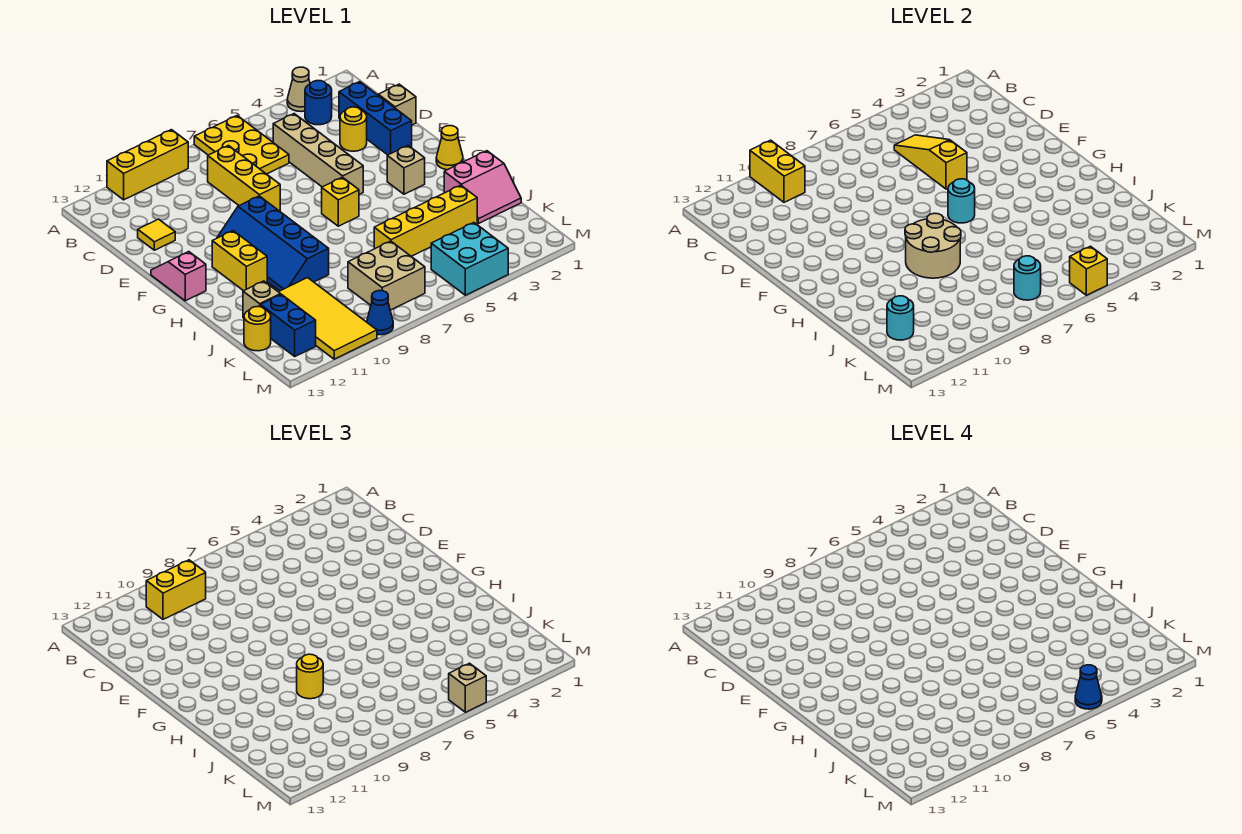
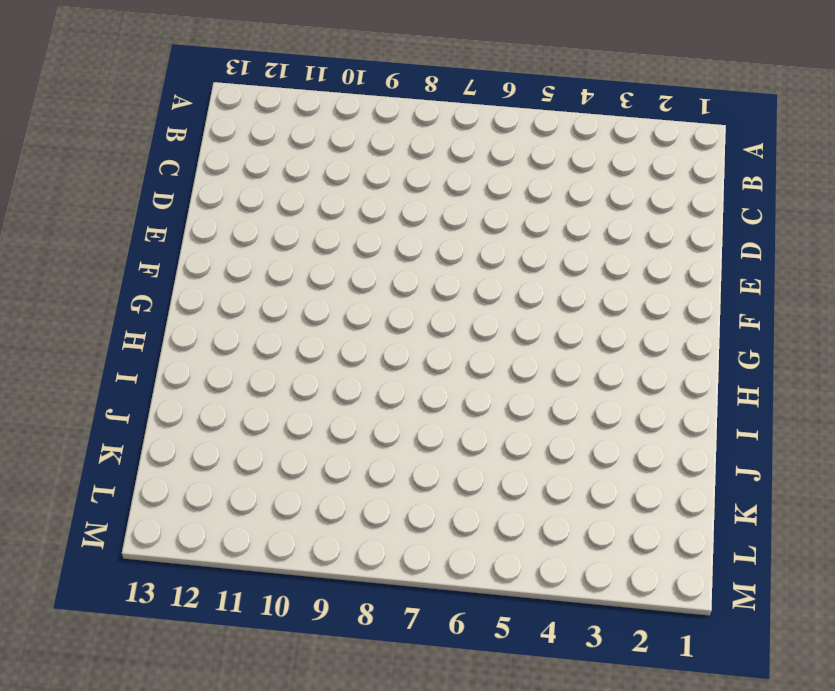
none -> tan 1x1 cone [287,67,310,112]
none -> yellow 2x3 plate [194,116,289,174]
none -> yellow 1x3 brick [107,130,188,200]
none -> blue 1x1 round brick [305,81,332,125]

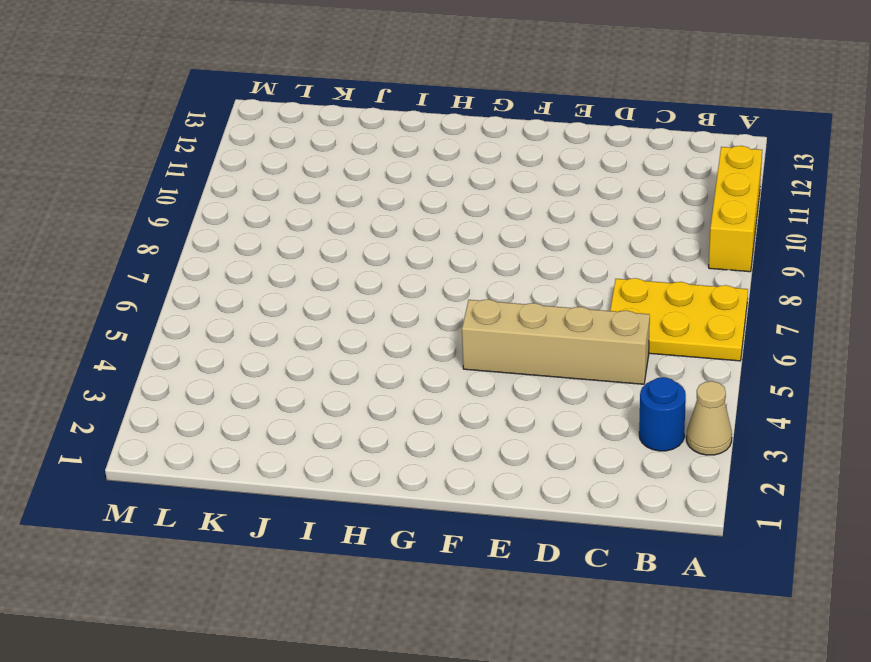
none -> blue 1x3 brick [339,82,412,155]
none -> yellow 1x3 brick [208,146,280,211]
none -> tan 1x1 brick [378,84,416,125]
none -> yellow 1x1 round brick [340,107,367,151]

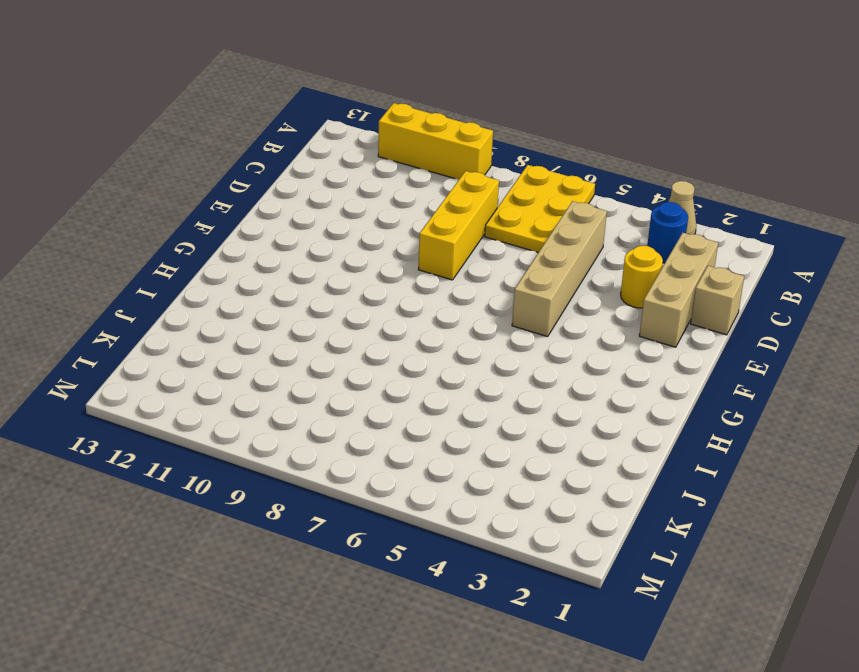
tan 1x3 brick [639,233,718,347] -> blue 1x3 brick [339,82,412,155]
none -> yellow 1x1 tile [138,219,175,250]
none -> blue 2x4 slope [217,196,329,291]
none -> pink 1x2 slope [151,252,206,301]
none -> yellow 1x1 cone [436,126,463,170]

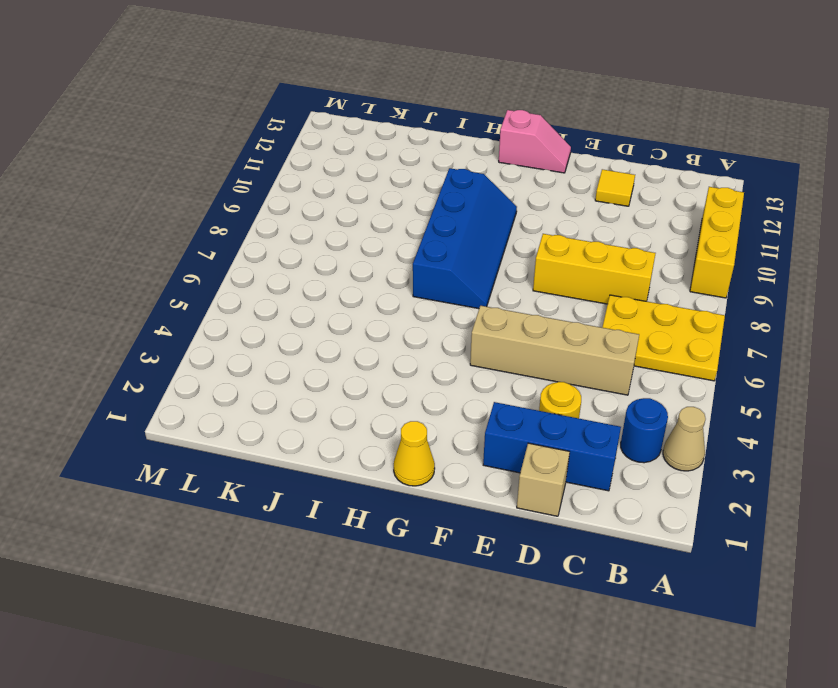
blue 2x4 slope [413,168,517,309] -> blue 2x4 slope turned to [217,196,329,291]
none -> tan 1x1 brick [387,146,425,194]
none -> yellow 1x1 brick [322,177,359,226]
none -> yellow 1x2 brick [212,231,267,291]
none -> pink 2x2 slope [444,151,521,224]

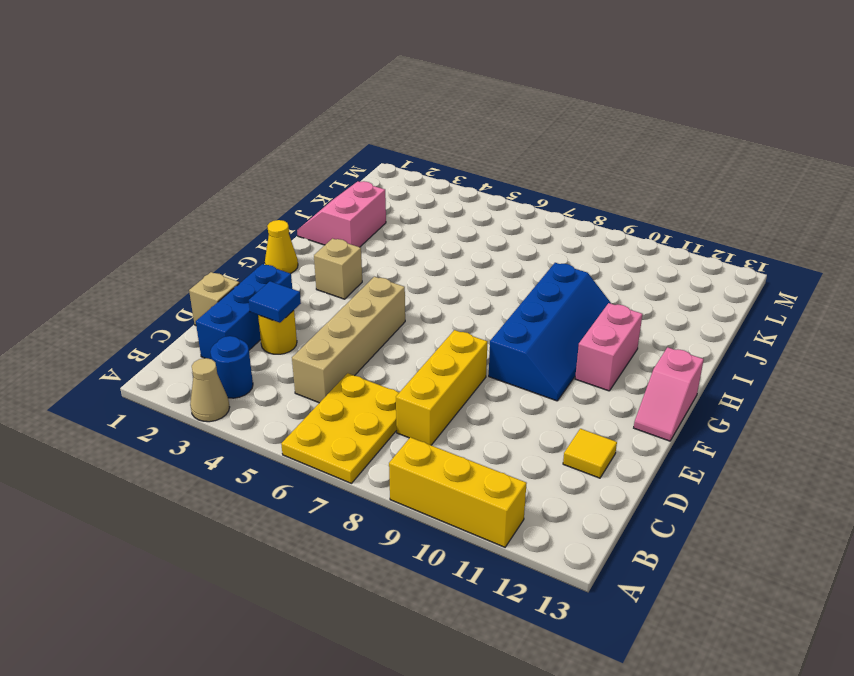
blue 1x1 tile [249,281,301,323] -> none
pink 1x2 brick [575,303,642,391] -> yellow 1x2 brick [212,231,267,291]
pink 2x2 slope [297,181,386,247] -> pink 2x2 slope turned to [444,151,521,224]
none -> yellow 1x1 brick [322,177,359,226]
none -> yellow 1x4 brick [374,185,477,256]
none -> yellow 2x4 tile [279,278,377,359]
none -> tan 1x1 brick [243,281,281,318]

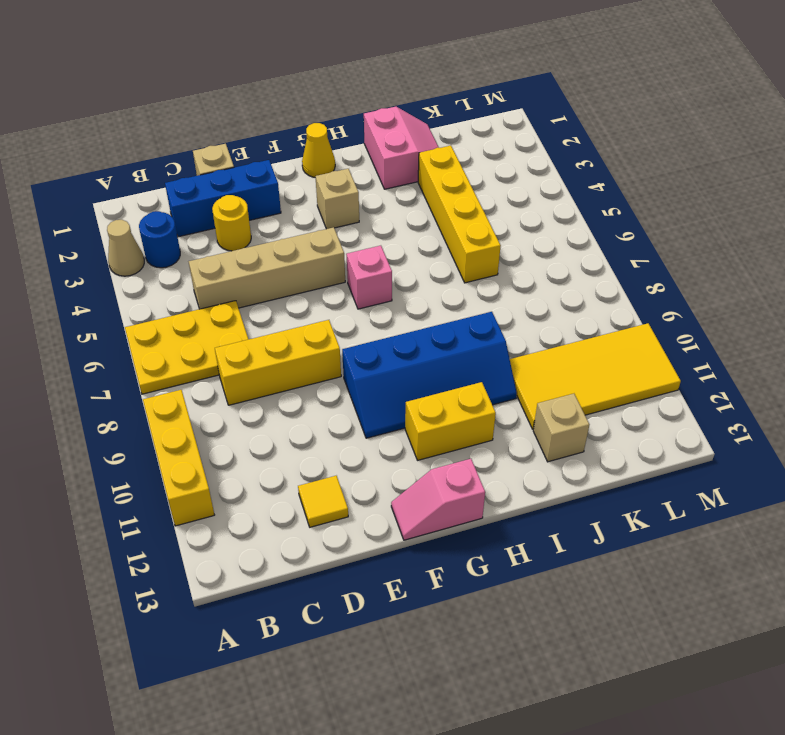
pink 1x1 brick [346,246,392,309] -> yellow 1x1 brick [322,177,359,226]
none -> tan 2x2 brick [348,241,425,310]
none -> blue 1x2 brick [261,294,316,356]
none -> yellow 1x1 round brick [244,307,271,351]
none -> cyan 2x2 brick [431,223,508,295]

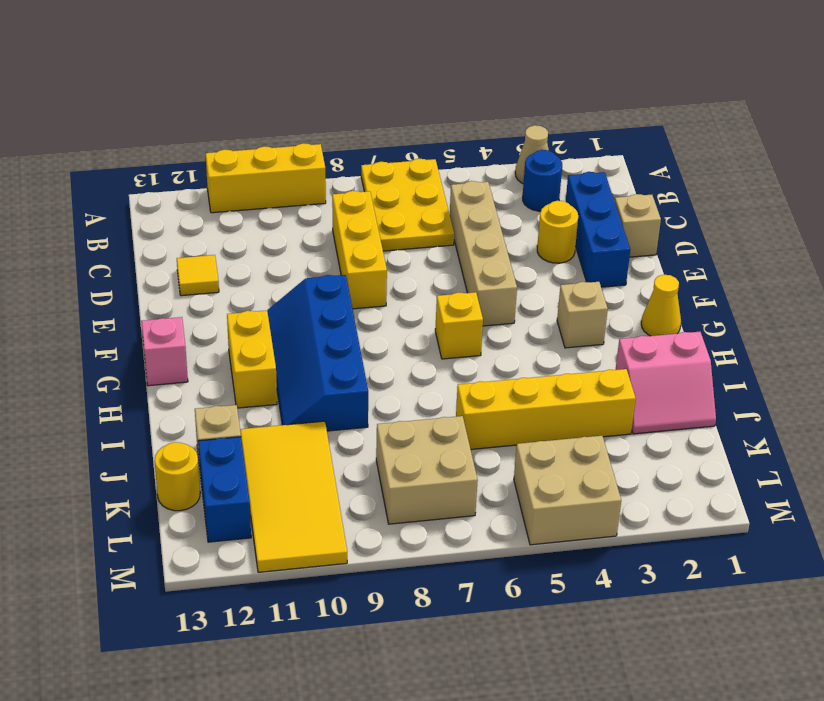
tan 2x2 brick [514,436,621,545] -> cyan 2x2 brick [431,223,508,295]
none -> blue 1x1 cone [367,291,393,335]
none -> yellow 1x2 brick [750,140,805,202]
none -> yellow 1x3 slope [894,135,967,189]
none -> cyan 1x1 round brick [948,179,975,223]

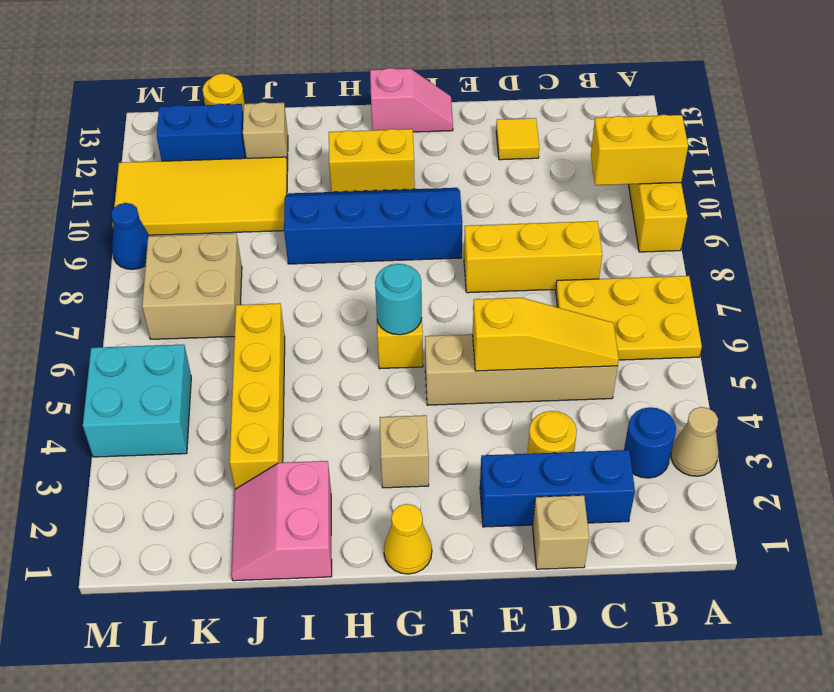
none -> tan 2x2 round brick [905,213,961,278]
none -> cyan 1x1 round brick [887,296,914,340]
none -> cyan 1x1 round brick [1014,256,1041,300]
none -> yellow 1x1 brick [1070,246,1107,295]

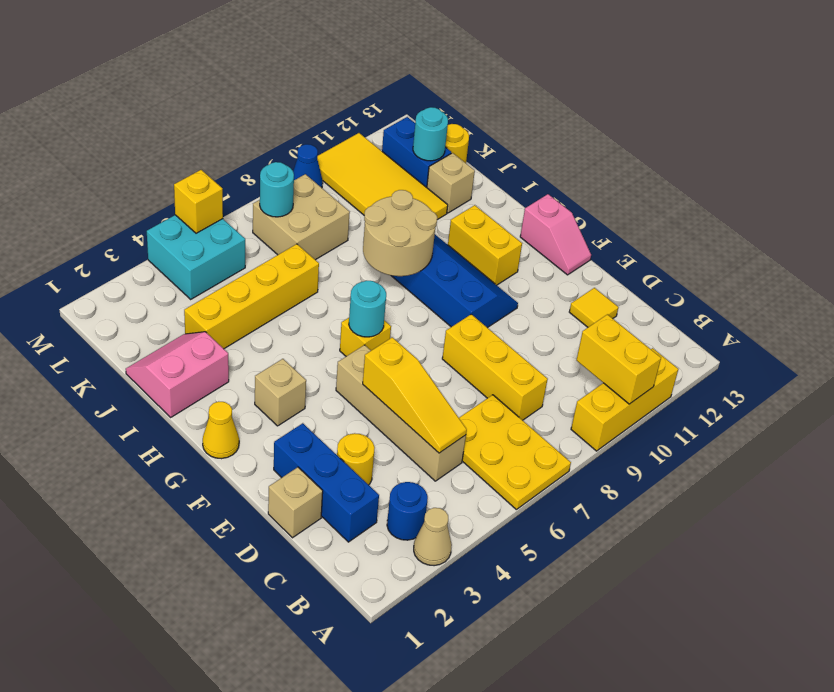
none -> yellow 1x2 brick [146,560,206,619]
none -> yellow 1x1 round brick [297,654,323,699]
none -> tan 1x1 brick [449,663,486,712]
none -> blue 1x1 cone [1075,665,1102,709]

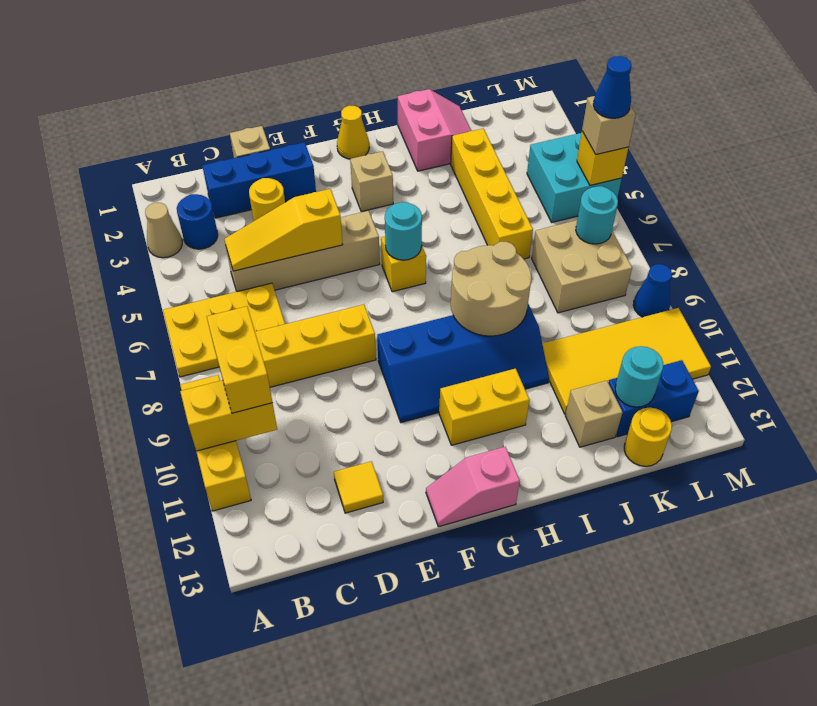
none -> yellow 1x1 round brick [297,654,323,699]

